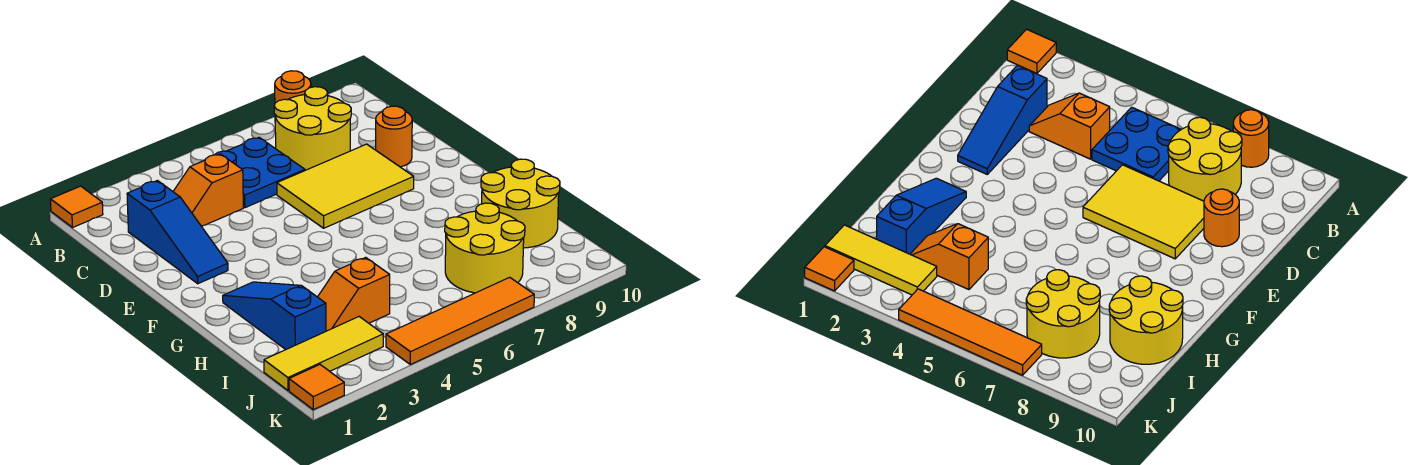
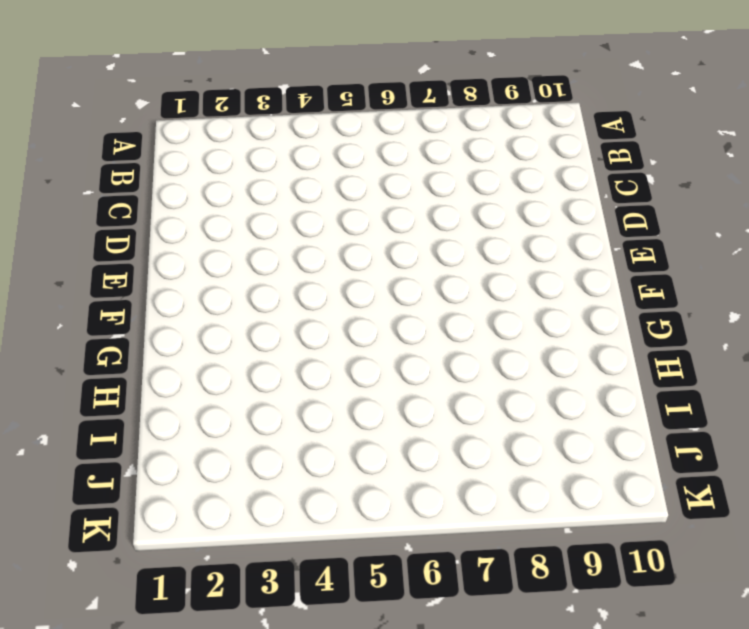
none -> orange 1x1 tile [50,186,103,227]
none -> orange 1x1 round brick [275,71,311,103]
none -> blue 2x2 plate [215,137,305,208]

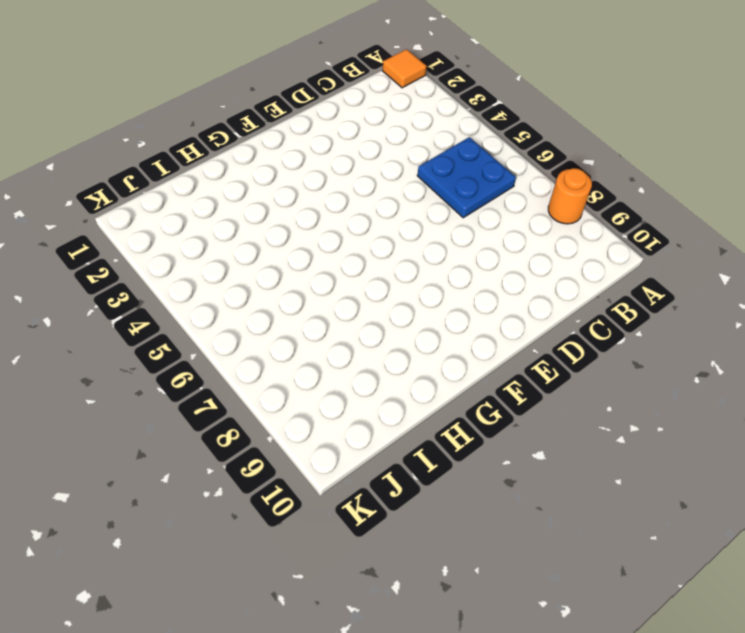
none -> yellow 2x2 round brick [274,87,351,170]
none -> blue 1x3 slope [127,181,228,284]
none -> orange 1x2 slope [173,154,243,226]

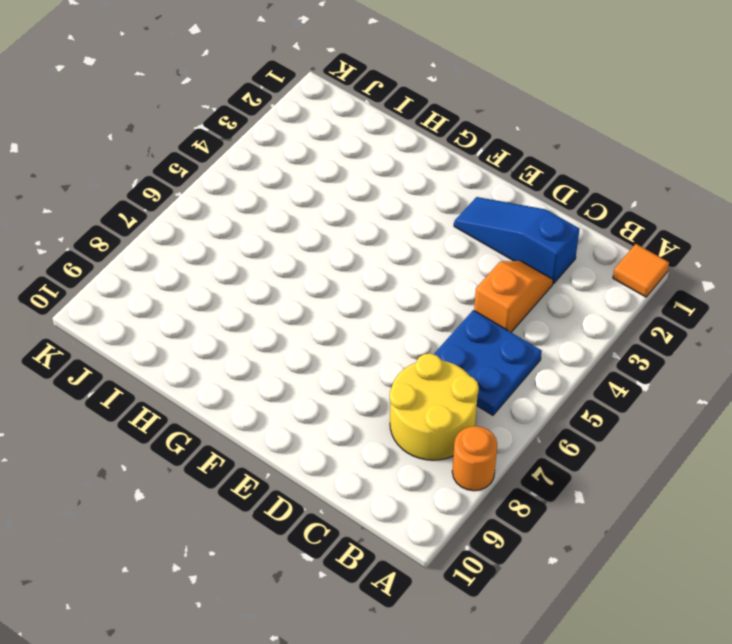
none -> yellow 2x3 tile [277,144,414,228]
none -> orange 1x1 round brick [376,106,412,167]
none -> blue 1x3 slope [223,282,326,349]

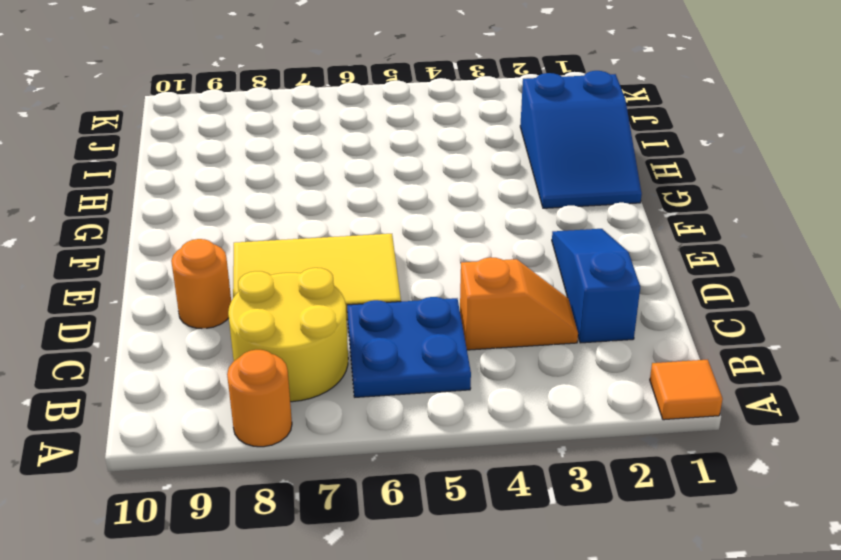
blue 2x3 slope [520,71,642,208] -> blue 1x3 slope [223,282,326,349]
none -> yellow 2x2 round brick [481,159,560,248]
none -> orange 1x2 slope [318,257,390,331]
none -> yellow 2x2 round brick [445,203,525,293]

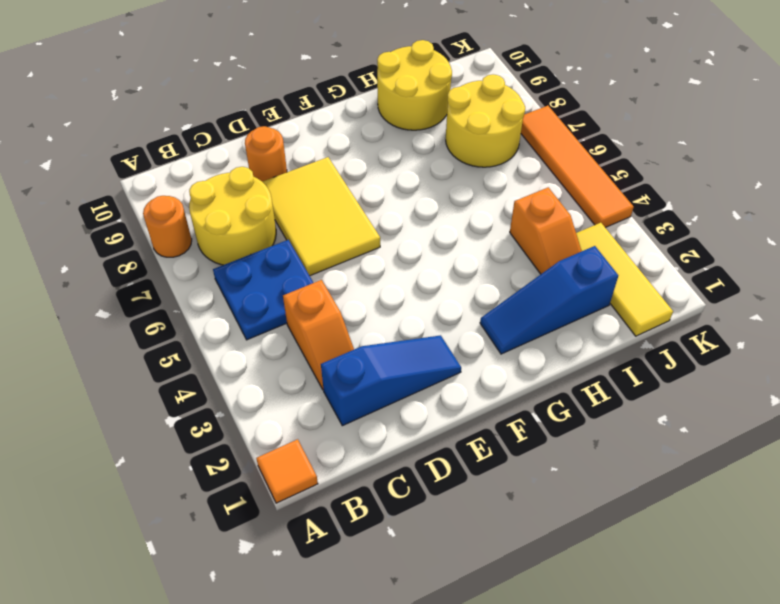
none -> orange 1x1 tile [289,365,344,410]

